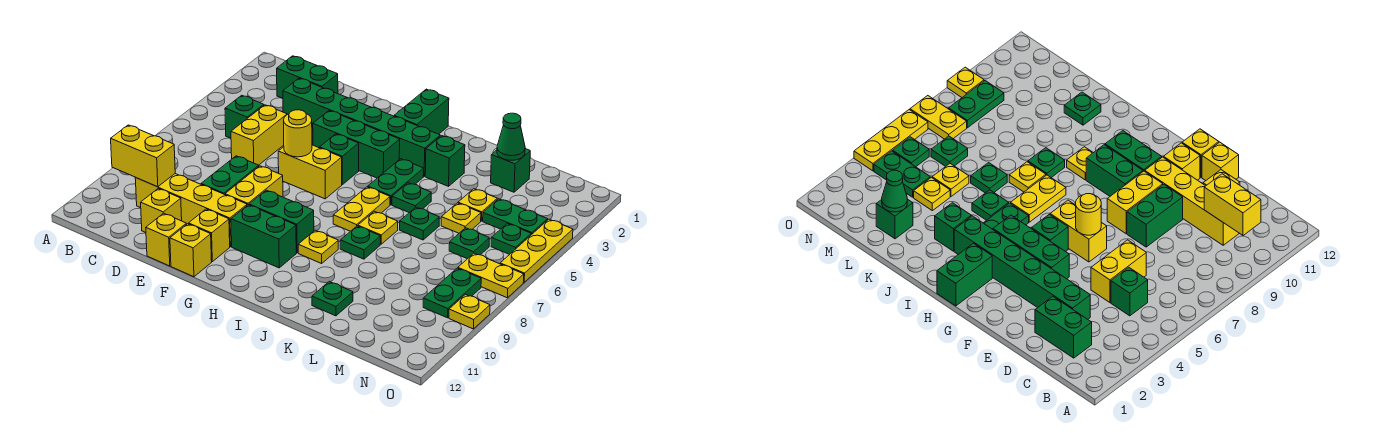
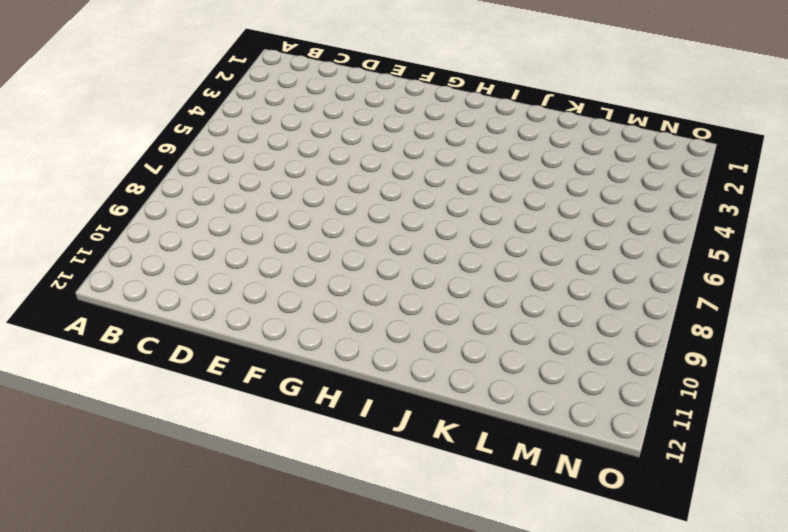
none -> green 1x2 brick [277,56,338,99]
none -> green 1x1 brick [225,95,264,138]
none -> yellow 1x4 brick [135,174,247,247]
none -> green 1x6 brick [283,78,440,176]

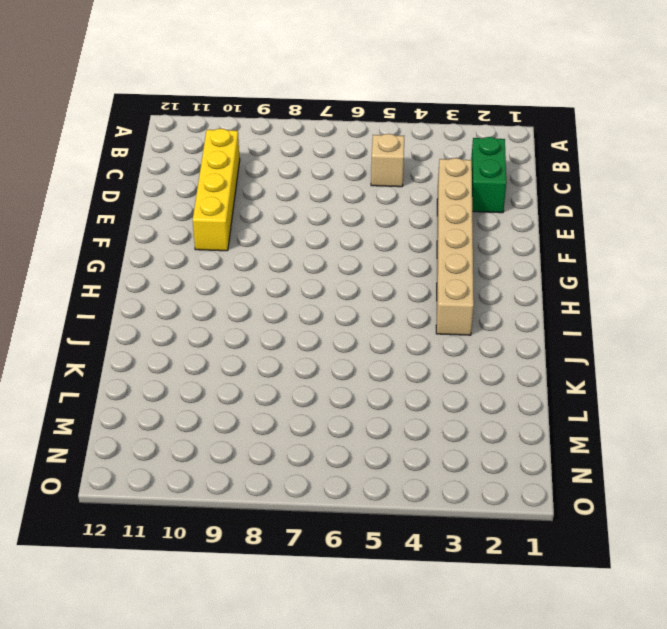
tan 1x1 brick [371,134,404,187] -> green 1x1 brick [225,95,264,138]
tan 1x6 brick [436,158,474,335] -> green 1x6 brick [283,78,440,176]
none -> yellow 1x2 brick [231,105,287,165]
none -> yellow 1x1 brick [141,189,182,232]
none -> green 1x2 brick [201,156,259,195]
none -> yellow 1x1 brick [146,213,187,266]

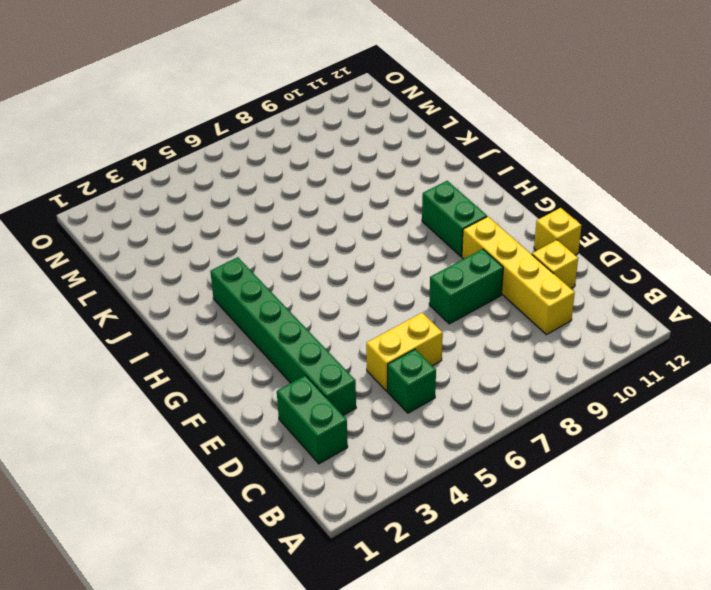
none -> green 1x3 brick [313,111,400,178]
none -> yellow 1x2 brick [278,145,342,199]
none -> yellow 1x2 brick [225,166,283,205]
none -> yellow 1x1 brick [189,209,230,262]

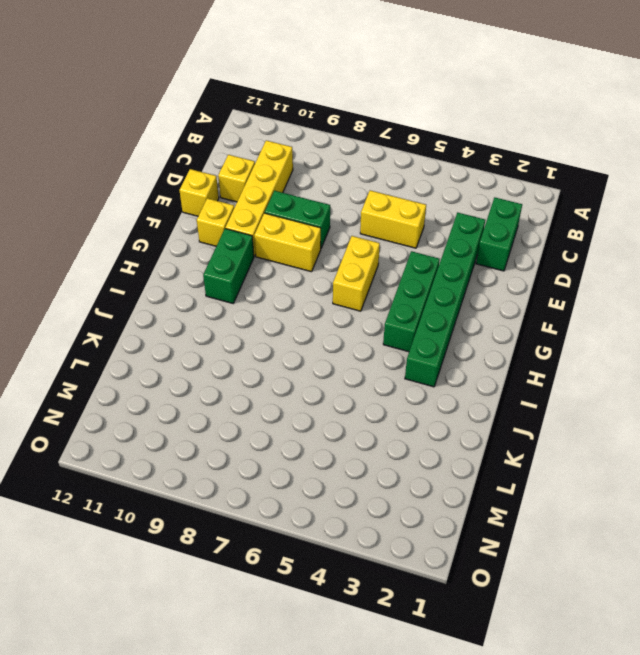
none -> green 1x1 brick [225,95,264,138]
none -> yellow 1x1 brick [170,224,212,277]
none -> green 1x1 brick [320,134,359,185]
none -> green 1x2 brick [249,190,314,253]

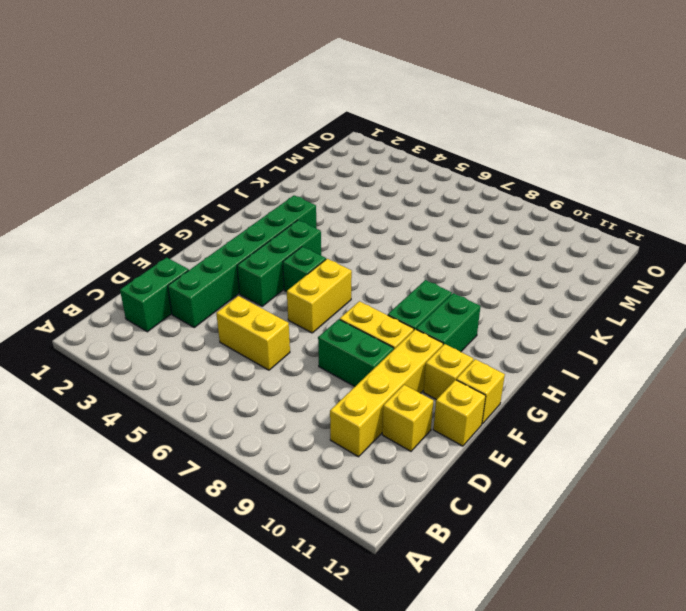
none -> green 1x1 brick [225,95,264,138]
none -> green 1x2 brick [394,89,449,134]
none -> green 1x2 plate [368,159,424,205]
none -> yellow 1x2 plate [333,187,390,231]

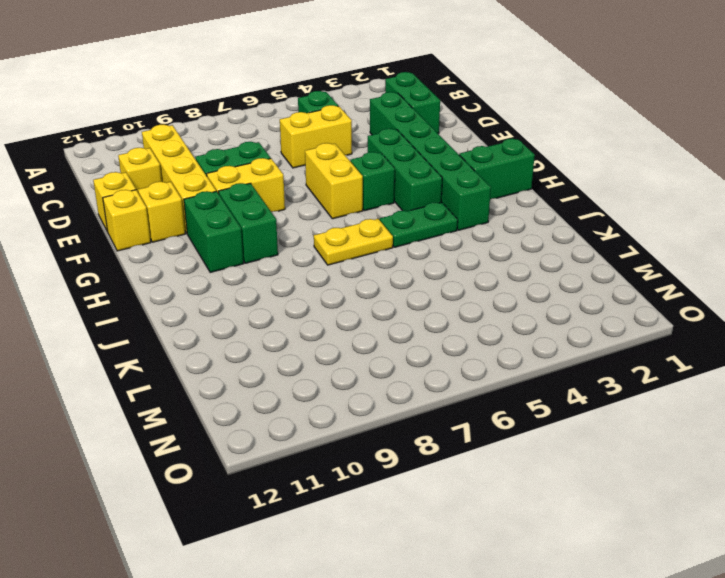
none -> yellow 1x1 plate [298,230,338,263]
none -> green 1x1 brick [425,136,465,186]
none -> green 1x1 plate [392,183,431,213]
none -> yellow 1x1 plate [358,211,398,244]

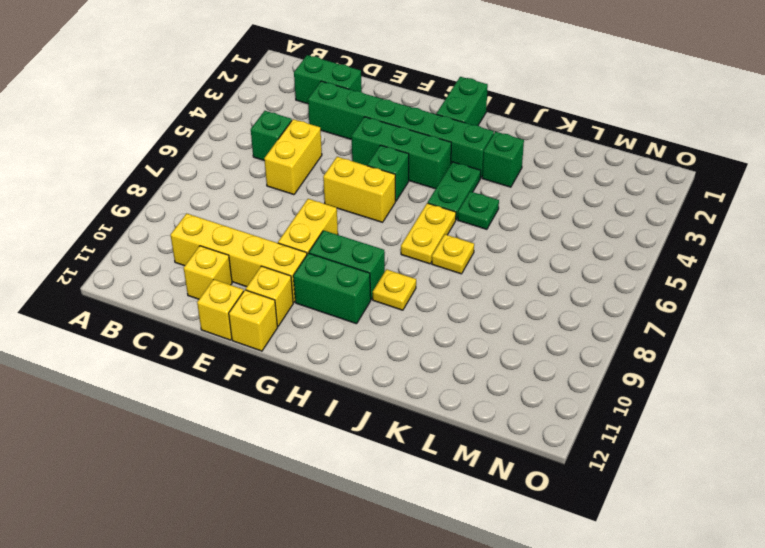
none -> green 1x2 brick [201,156,259,195]
none -> green 1x1 plate [340,226,381,259]
none -> green 1x1 plate [400,207,439,240]
none -> green 1x1 plate [312,282,353,316]

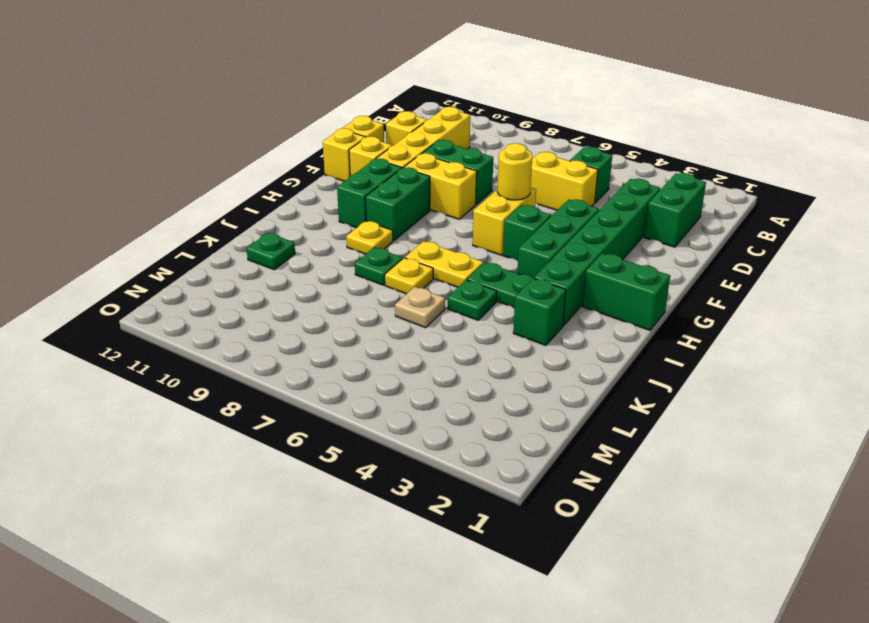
tan 1x1 plate [395,287,445,328] -> green 1x1 plate [400,207,439,240]
none -> green 1x1 brick [491,149,530,192]
none -> yellow 1x1 plate [458,189,497,221]
none -> yellow 1x1 plate [441,203,481,233]
none -> green 1x2 plate [483,199,548,235]

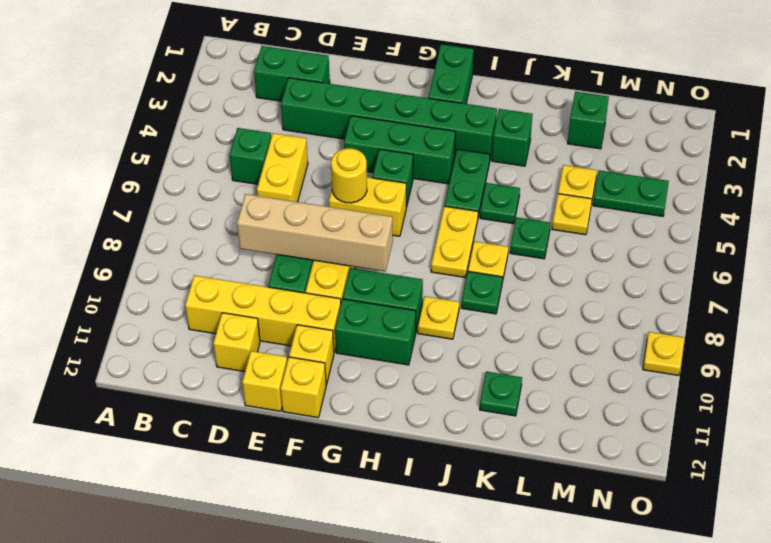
tan 1x4 brick [237,194,393,272] -> none
none -> green 1x1 plate [449,228,489,259]
none -> green 1x1 plate [491,224,531,254]
none -> yellow 1x2 plate [458,253,524,298]
none -> green 1x2 plate [423,268,481,318]

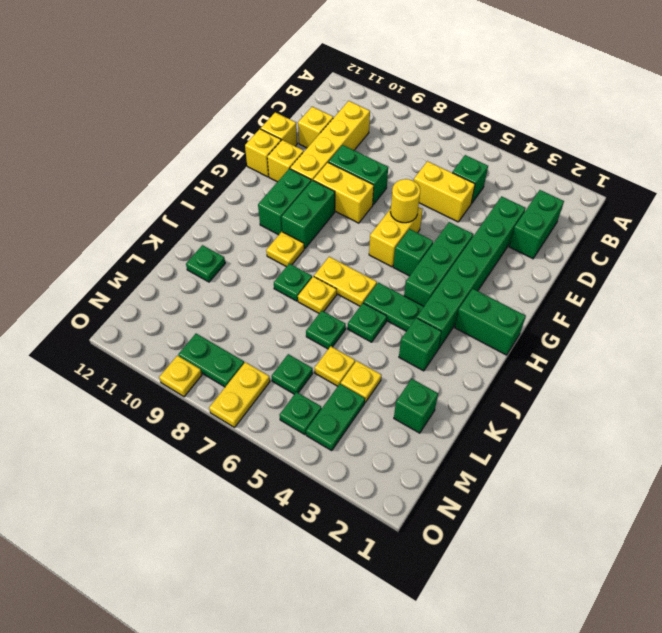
none -> yellow 1x3 plate [500,219,573,282]
none -> yellow 1x2 brick [111,125,175,187]
none -> green 1x1 cone [497,113,525,160]

